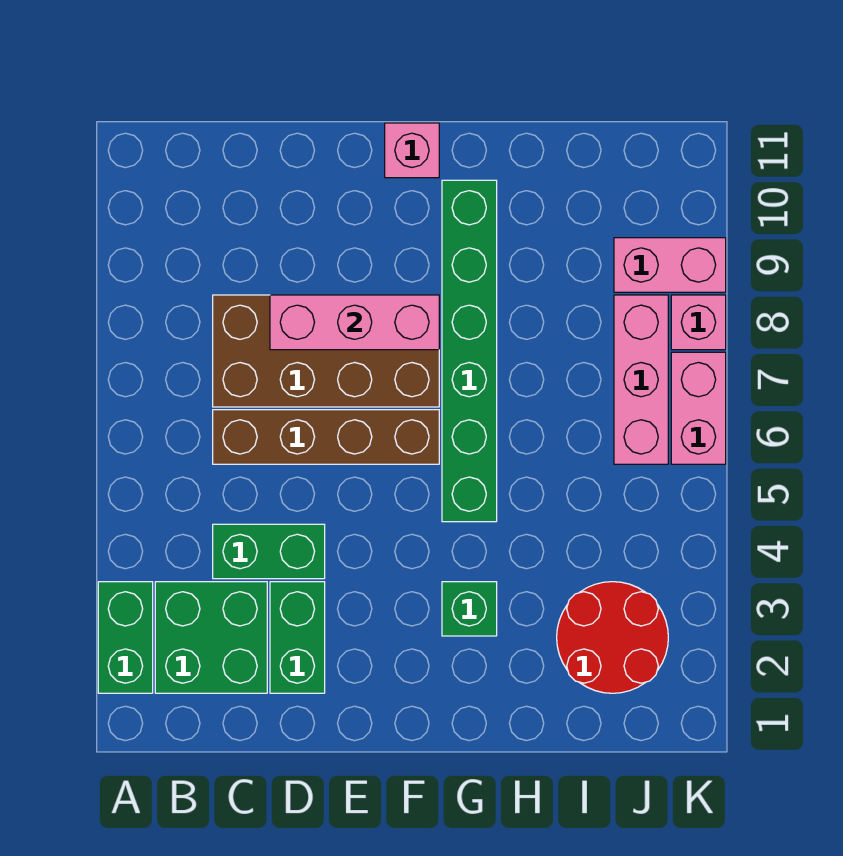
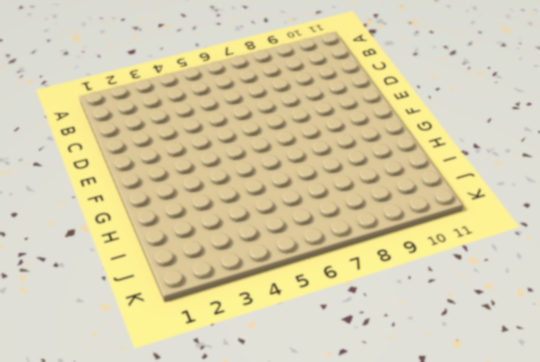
none -> green 1x2 brick [98,582,153,693]
none -> green 2x2 brick [155,582,267,693]
none -> green 1x2 brick [213,524,325,579]

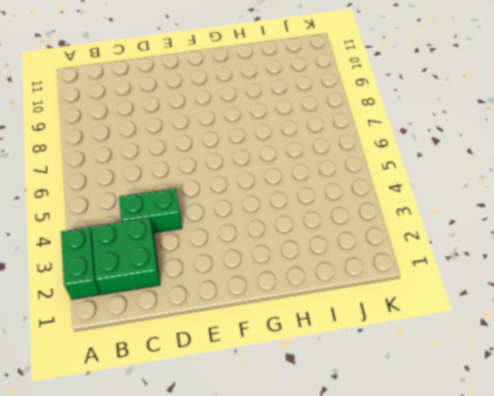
none -> brown 1x4 brick [213,410,439,464]
none -> brown 2x4 brick [213,295,439,407]
none -> green 1x2 brick [270,582,325,693]

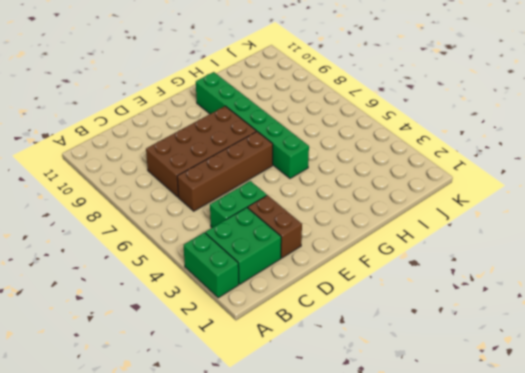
brown 1x2 brick [248,195,302,258] -> green 1x2 brick [270,582,325,693]
none -> pink 1x1 brick [385,123,439,178]
none -> green 1x1 brick [442,582,497,636]
none -> red 2x2 round brick [557,582,668,693]

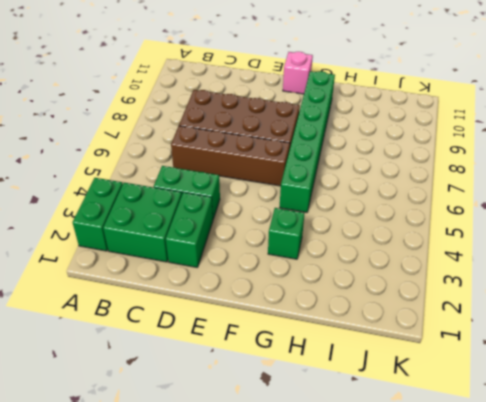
none -> red 2x2 round brick [557,582,668,693]
none -> pink 1x3 brick [614,295,668,464]
none -> pink 1x2 brick [614,238,726,292]

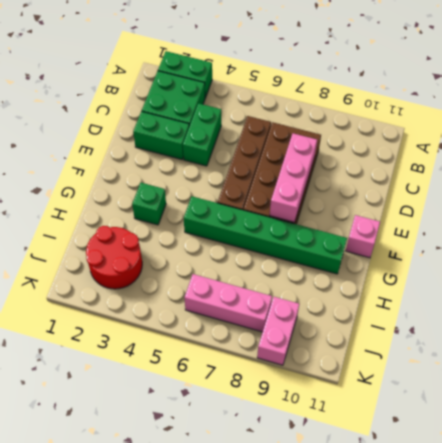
none -> pink 1x2 brick [671,352,726,464]
none -> pink 1x1 brick [671,295,726,350]

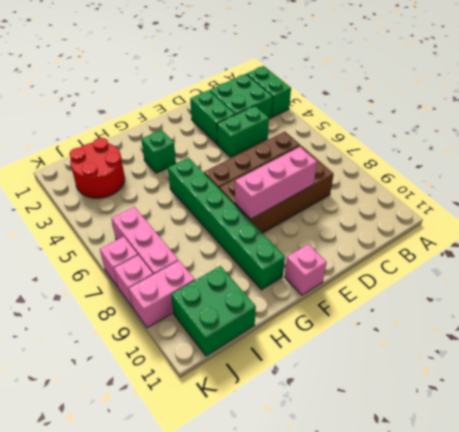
green 2x2 brick [171,266,256,356] -> none
pink 1x1 brick [100,237,138,287] -> pink 1x2 brick [671,352,726,464]

